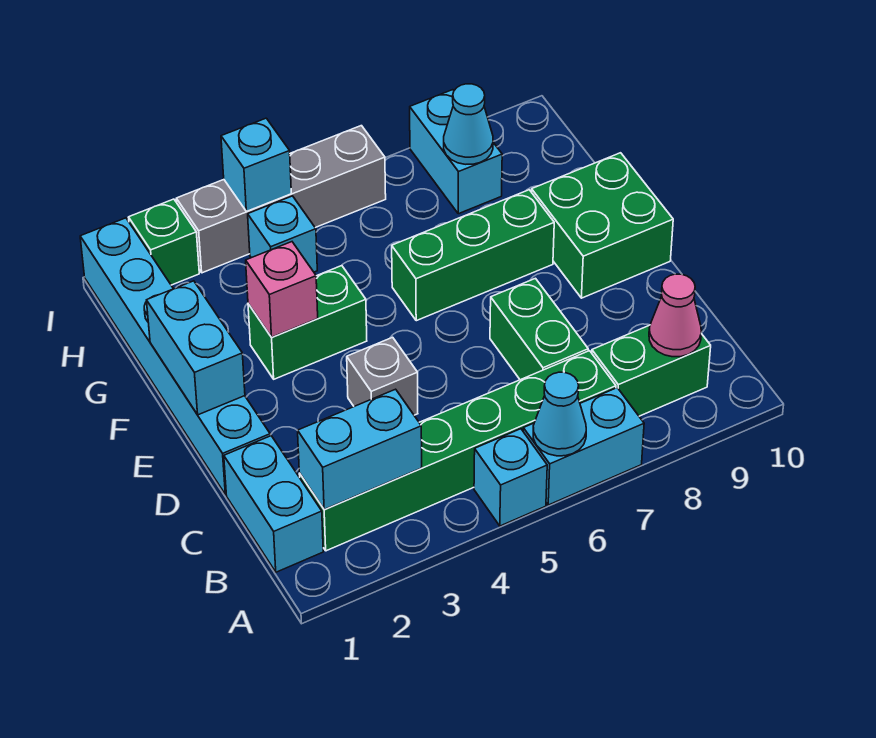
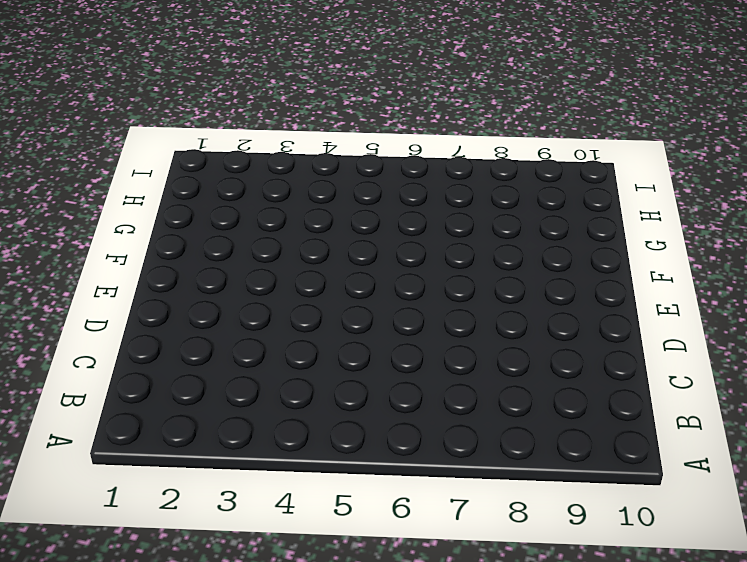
none -> cyan 1x1 brick [474,429,547,526]
none -> cyan 1x2 brick [523,388,644,505]
none -> cyan 1x2 brick [224,436,323,572]

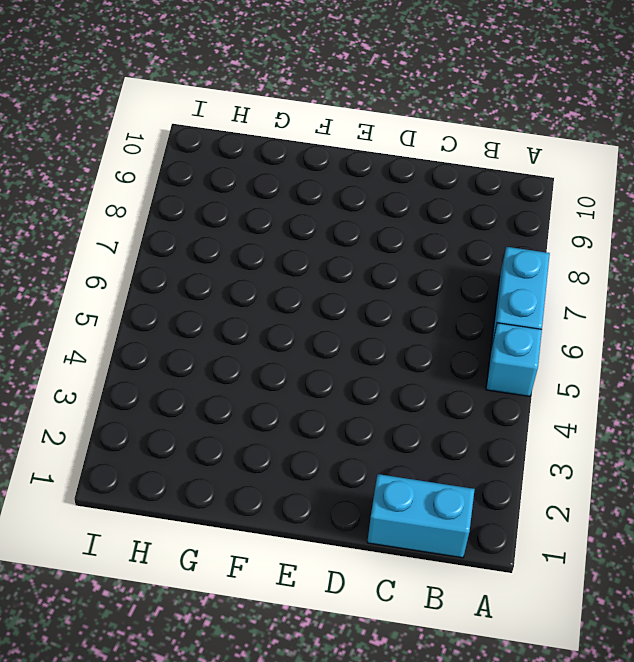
none -> green 1x6 brick [299,351,616,551]
none -> green 1x2 brick [592,325,711,416]
none -> green 1x2 brick [490,278,588,380]

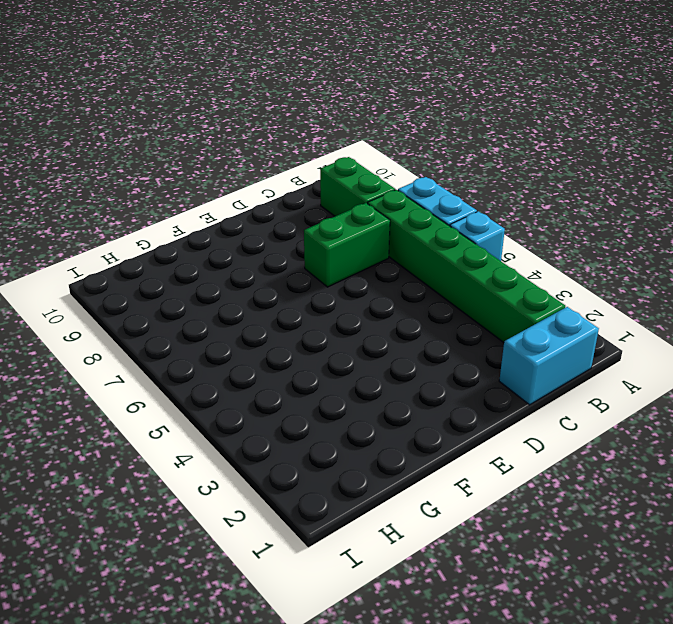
none -> cyan 1x6 brick [80,218,270,495]
none -> grey 1x1 brick [347,337,418,415]
none -> green 2x2 brick [532,153,673,298]

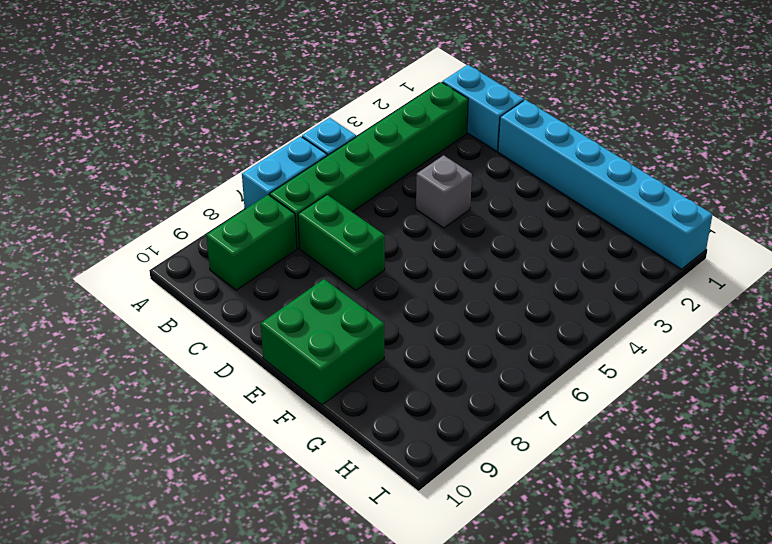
none -> green 1x2 brick [248,266,367,379]
none -> green 1x3 brick [392,190,554,321]
none -> cyan 1x1 brick [248,196,317,272]

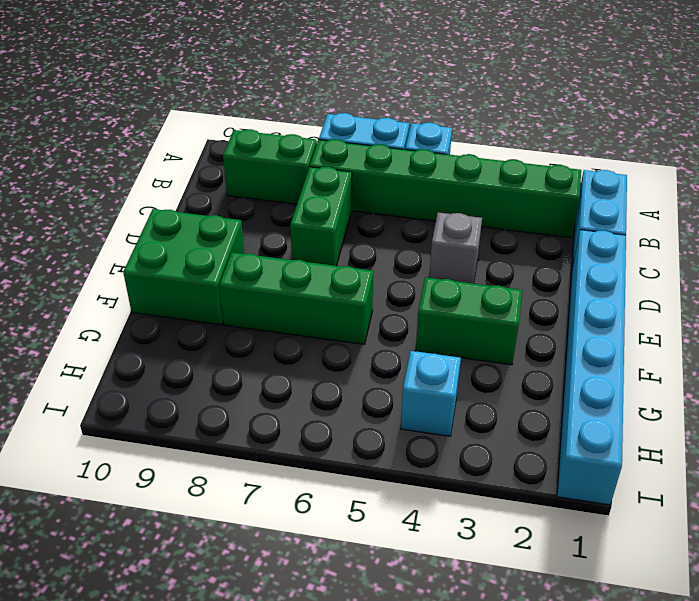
none -> cyan 1x2 brick [410,90,502,214]
none -> green 1x1 brick [128,199,199,285]
none -> grey 1x4 brick [176,126,386,273]

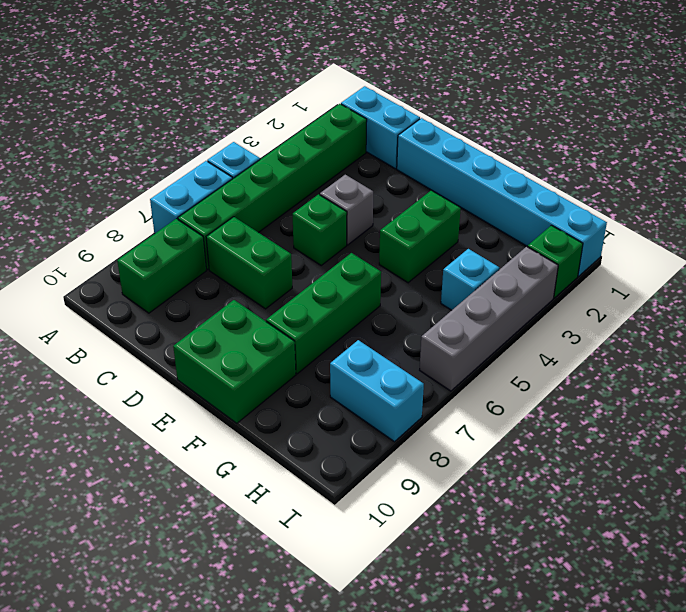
green 1x1 brick [292,194,347,265] -> none
none -> cyan 1x1 cone [533,372,586,456]
none -> cyan 1x2 brick [298,389,422,510]
none -> pink 1x1 cone [649,274,701,357]

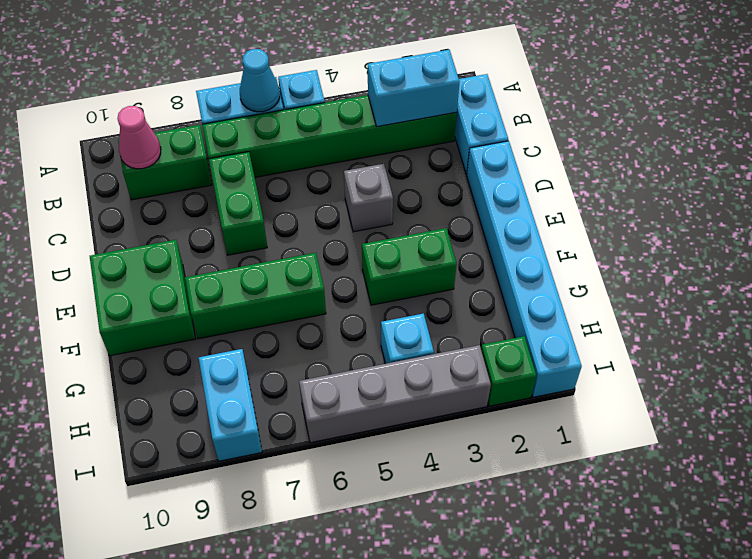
none -> cyan 1x2 brick [147,281,245,415]
none -> pink 1x1 brick [246,242,318,337]
none -> cyan 1x1 cone [444,84,493,164]

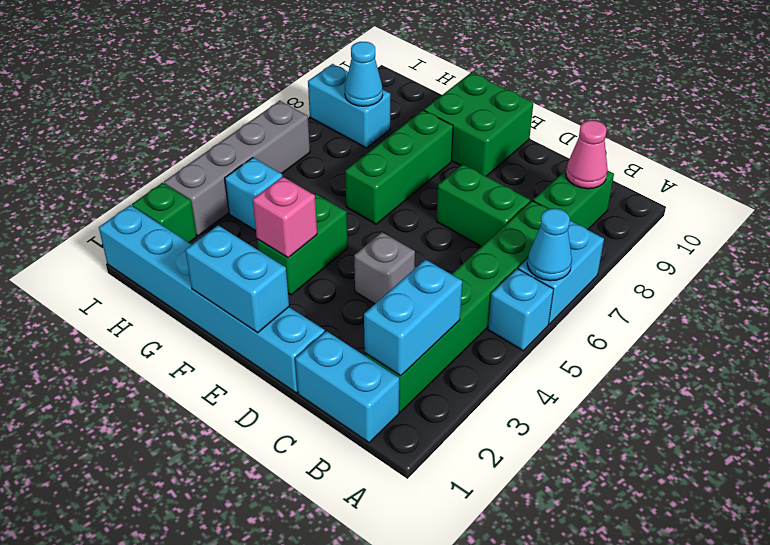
none -> cyan 1x1 brick [221,118,291,211]

